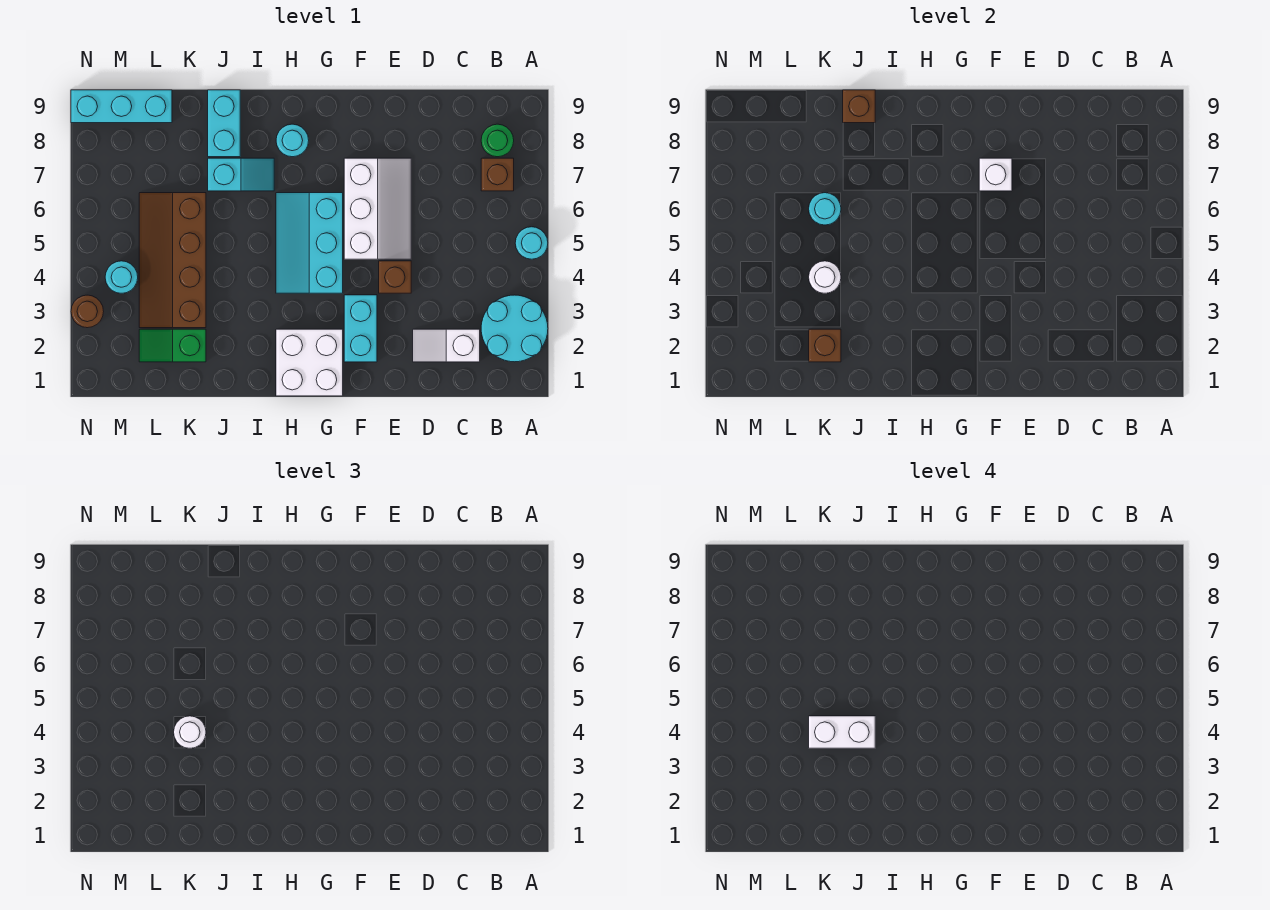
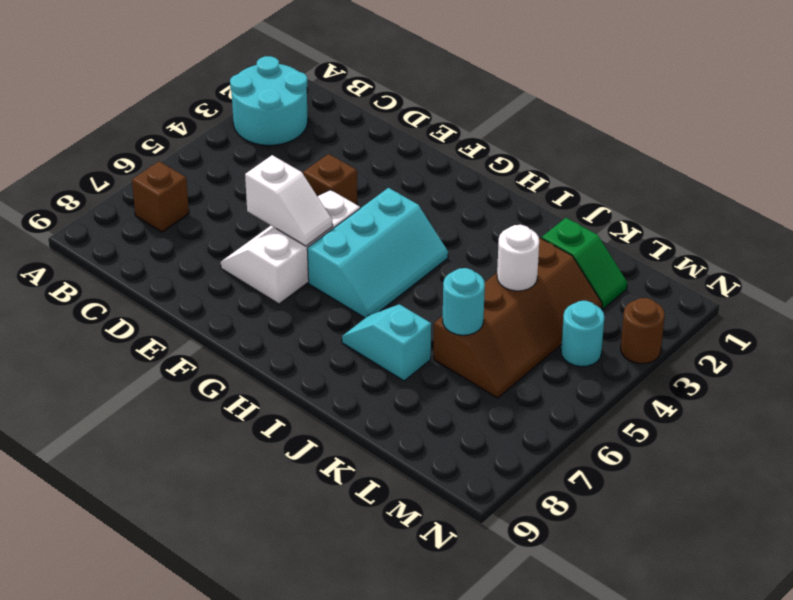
white 1x2 slope [245,155,333,246] -> white 1x2 slope moved to [413,329,480,362]
none -> cyan 1x1 round brick [515,227,548,259]
none -> green 1x1 round brick [481,124,514,157]
none -> cyan 1x2 brick [344,295,377,362]

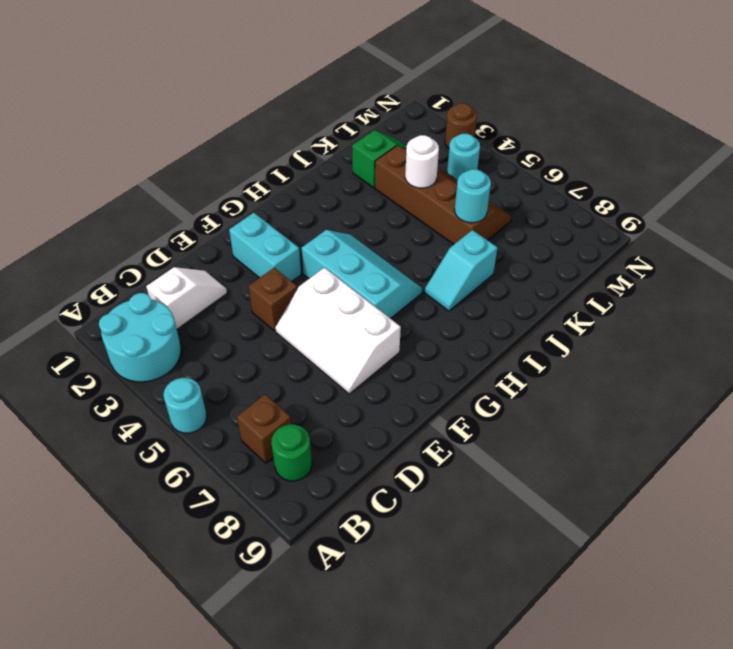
none -> white 2x2 brick [276,329,343,396]
none -> cyan 1x1 round brick [276,124,309,157]
none -> cyan 1x2 brick [208,90,240,157]

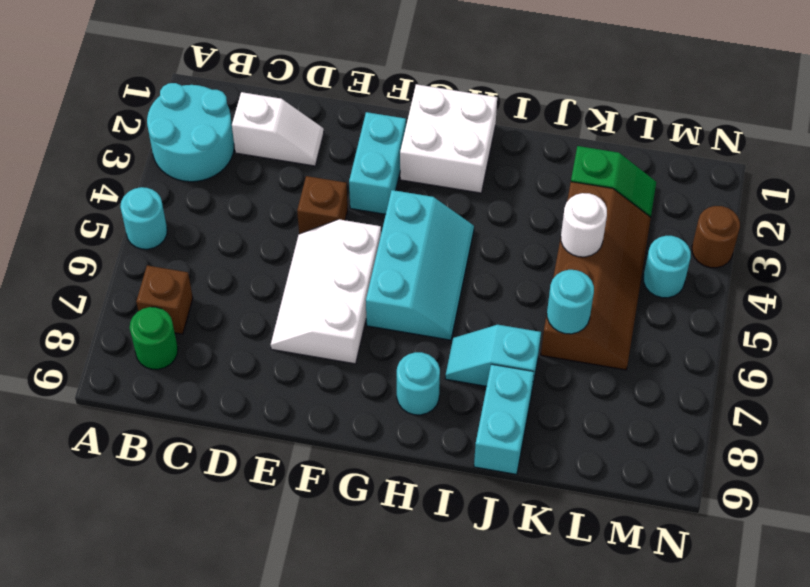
none -> cyan 1x3 brick [71,90,172,123]
none -> white 1x1 brick [979,158,1012,191]
none -> brown 1x1 brick [843,90,875,123]

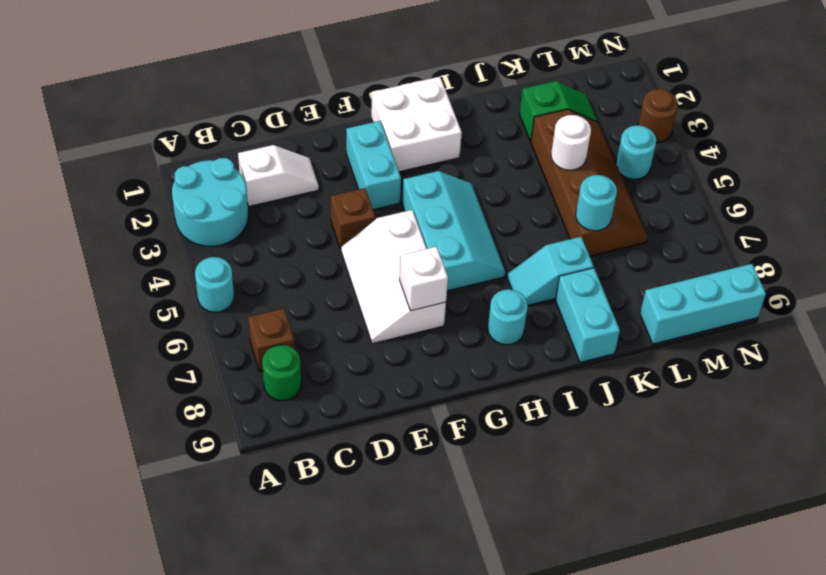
none -> brown 1x1 brick [843,90,875,123]
none -> brown 1x1 brick [809,329,841,362]
none -> white 1x1 round brick [174,716,206,748]

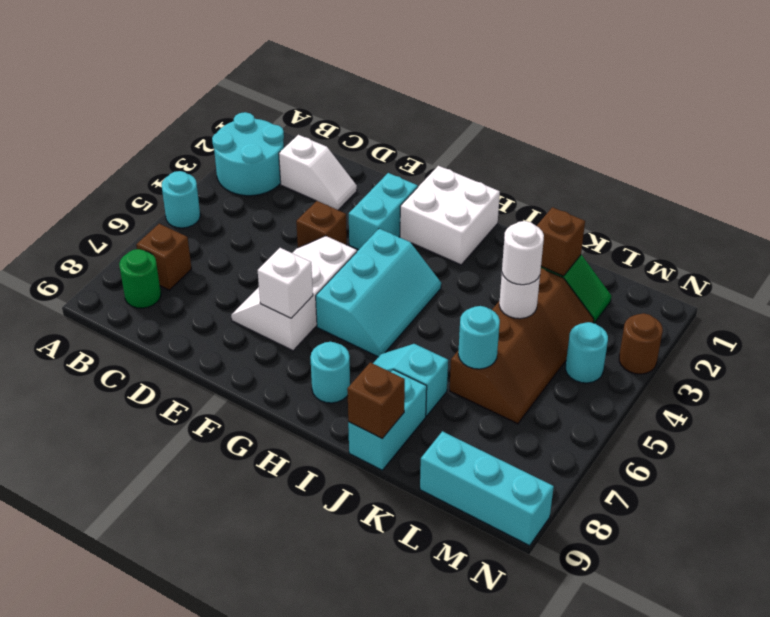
none -> white 1x2 brick [809,716,875,748]

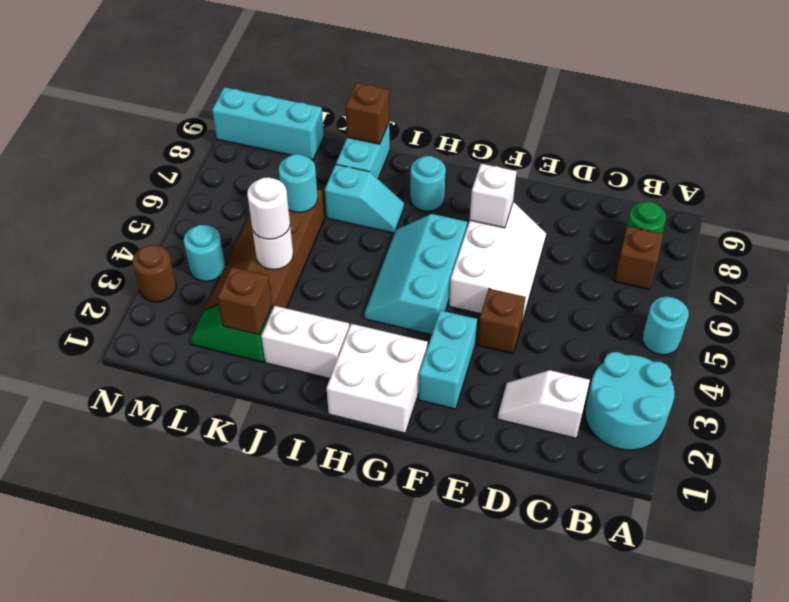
white 1x2 brick [261,306,349,378] -> white 1x2 brick moved to [809,716,875,748]

